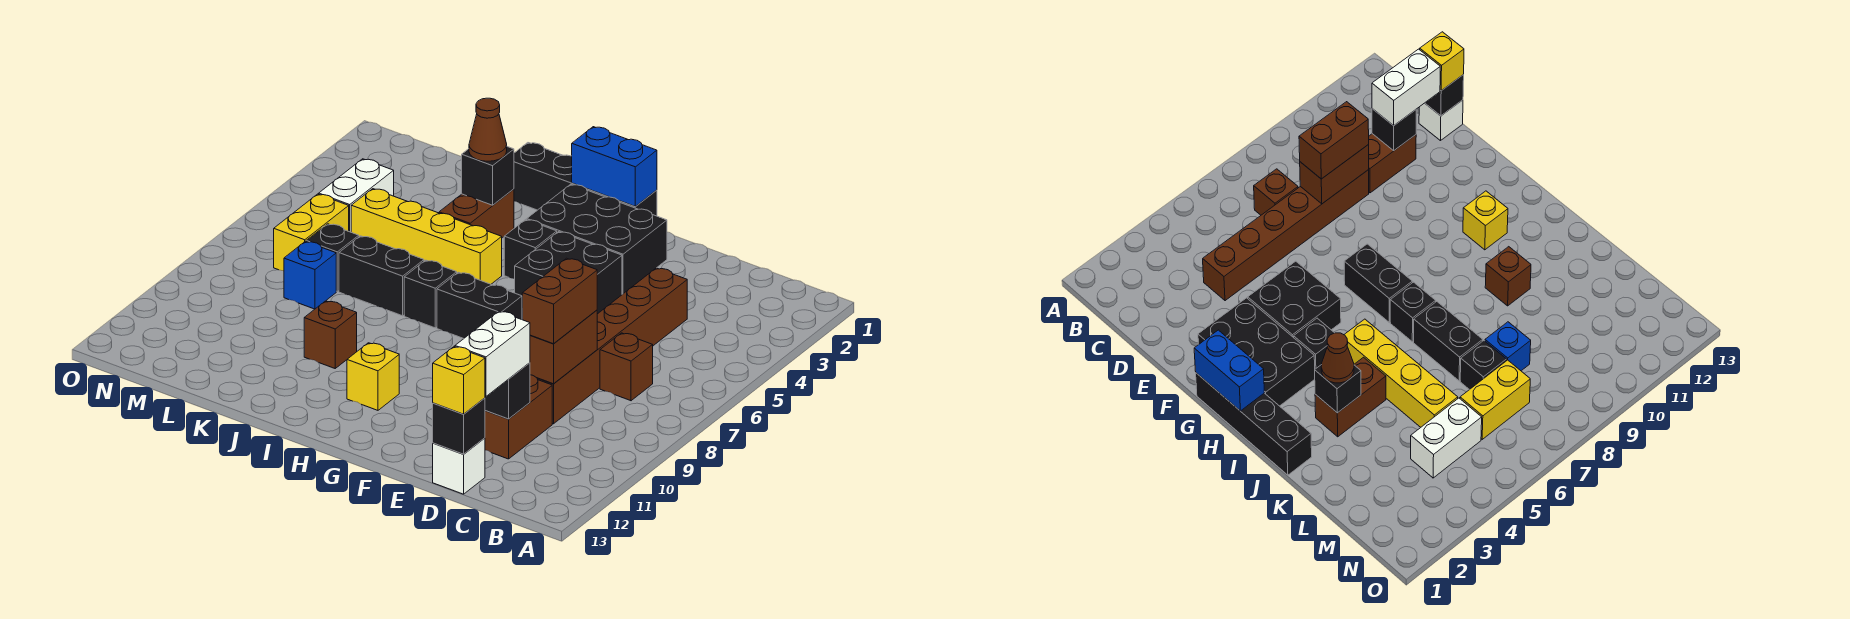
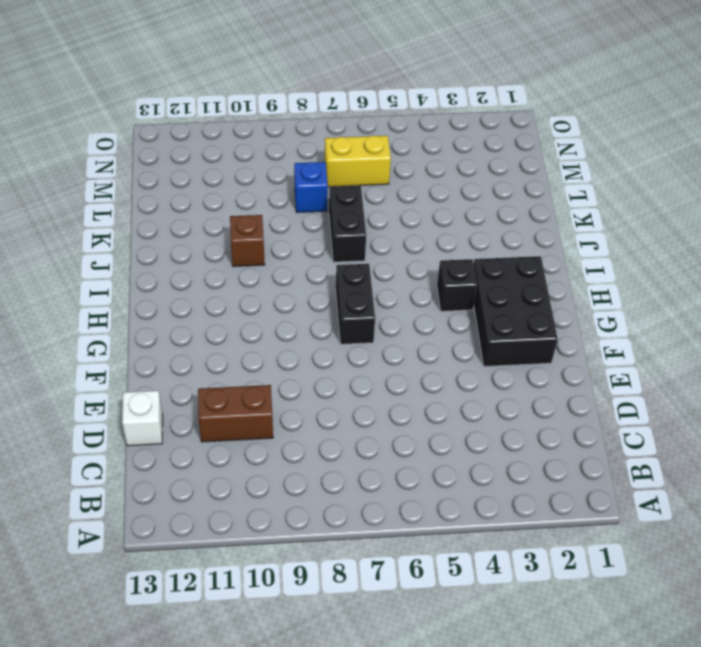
none -> brown 1x1 brick [600,333,653,401]
none -> brown 1x6 brick [537,268,687,424]
none -> black 2x2 brick [515,232,622,314]

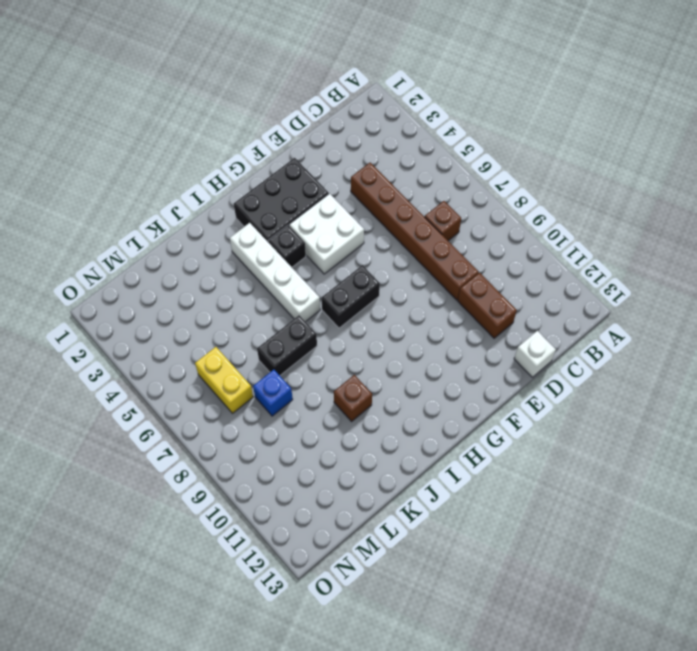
white 2x2 brick [289,194,364,274] -> black 2x2 brick [515,232,622,314]
white 1x4 brick [230,223,320,322] -> yellow 1x4 brick [351,189,502,284]
none -> black 1x4 brick [514,143,657,216]
none -> yellow 1x1 brick [347,343,399,410]
none -> black 1x1 brick [404,260,457,328]

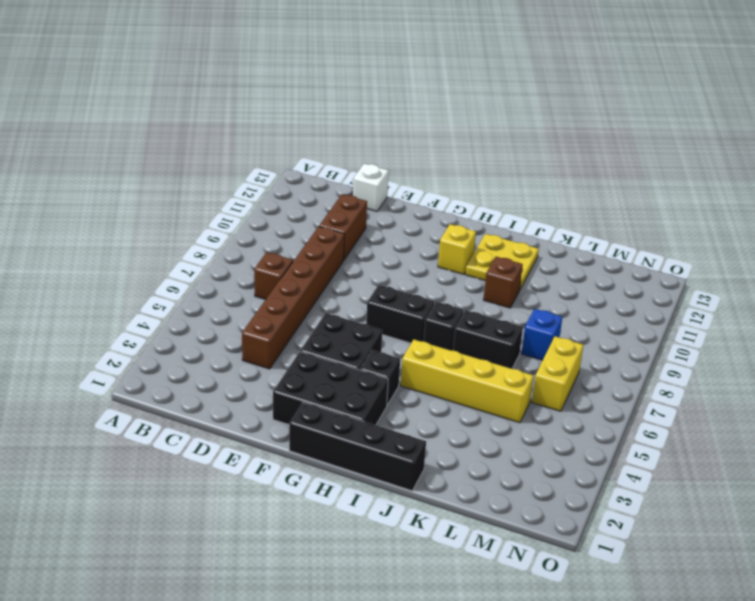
yellow 2x2 plate [465,234,539,289] -> none
none -> brown 1x2 brick [439,189,514,238]
none -> black 1x1 brick [306,224,359,291]
none -> white 1x2 brick [319,159,394,232]

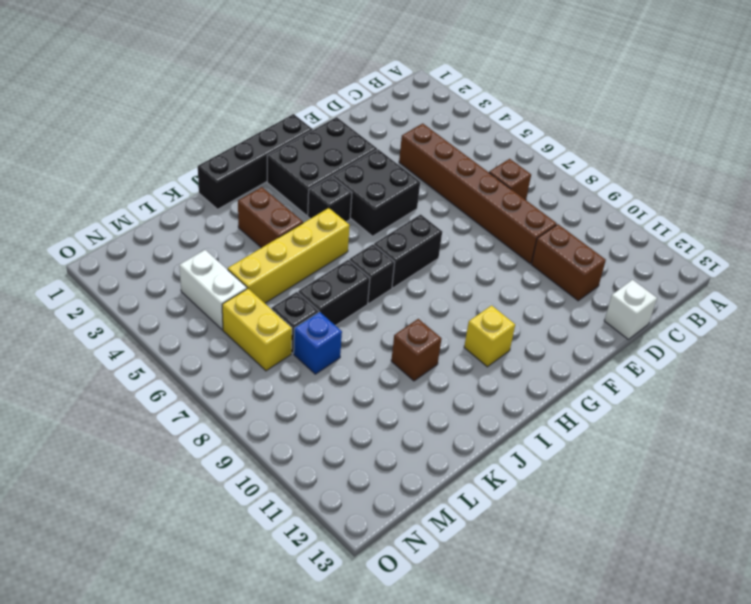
none -> brown 1x2 brick [530,310,597,384]
none -> black 1x1 brick [485,363,530,419]
none -> black 1x1 brick [433,398,485,454]

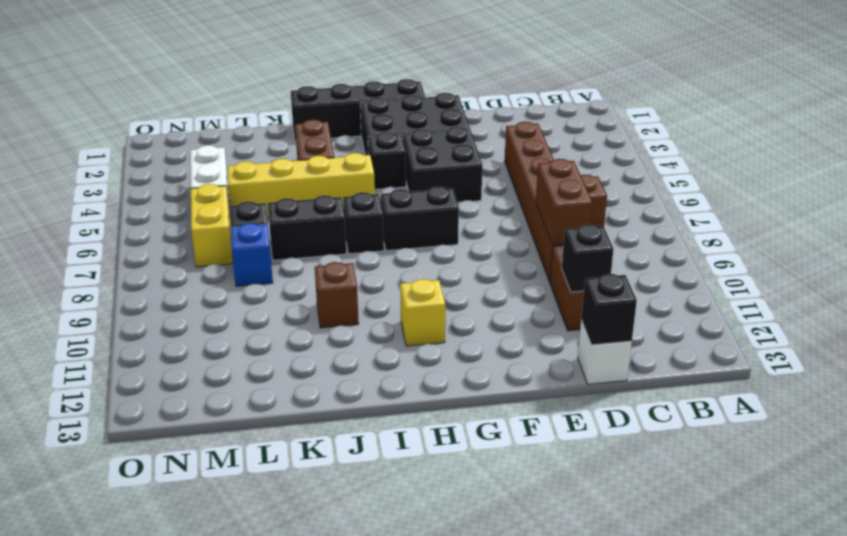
none -> blue 1x2 brick [572,127,657,206]
none -> black 1x1 brick [462,147,514,205]
none -> brown 1x2 brick [522,258,597,344]

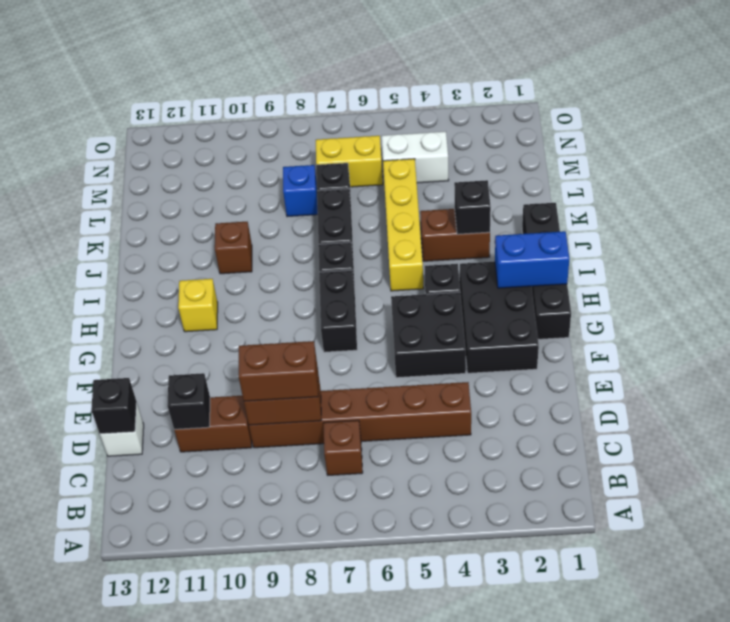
blue 1x2 brick [495,231,569,288] -> blue 1x2 brick turned to [572,127,657,206]
none -> white 1x2 brick [455,311,530,396]
none -> yellow 1x1 brick [433,347,485,414]
none -> brown 1x1 cone [469,98,507,161]

